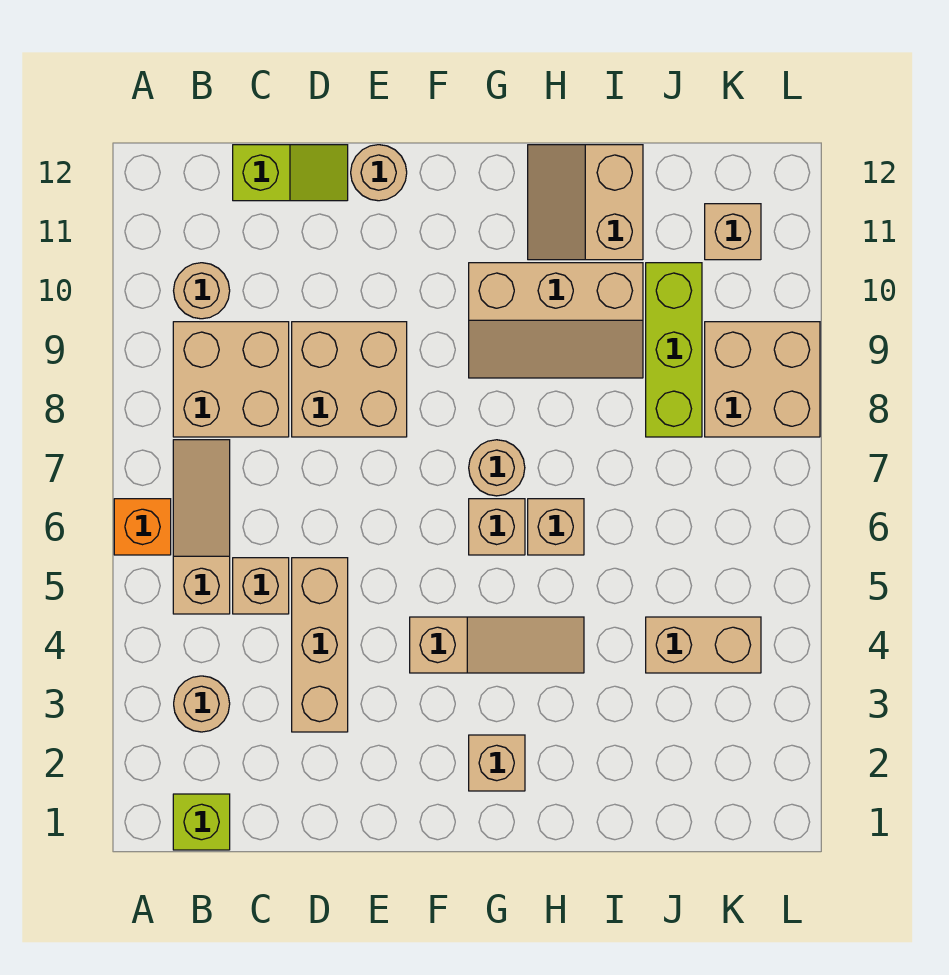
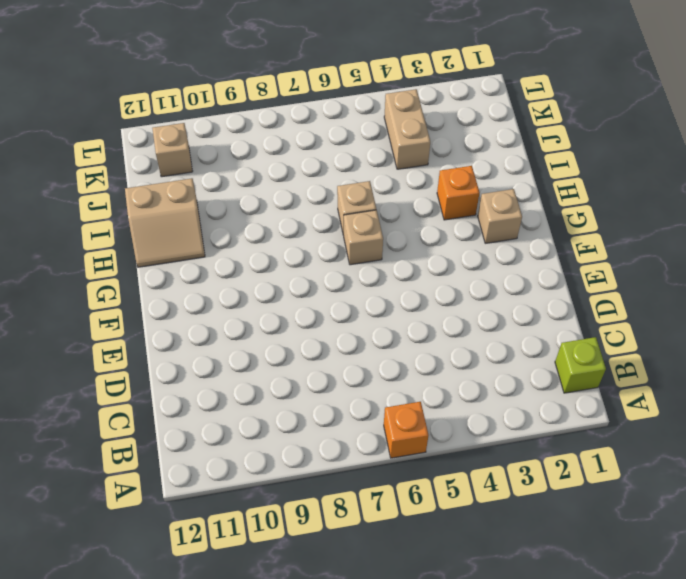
orange 1x1 brick [437,166,480,220] -> none
none -> tan 1x1 round brick [174,676,230,732]
none -> tan 1x3 slope [173,440,230,614]
none -> tan 2x2 brick [173,322,289,437]

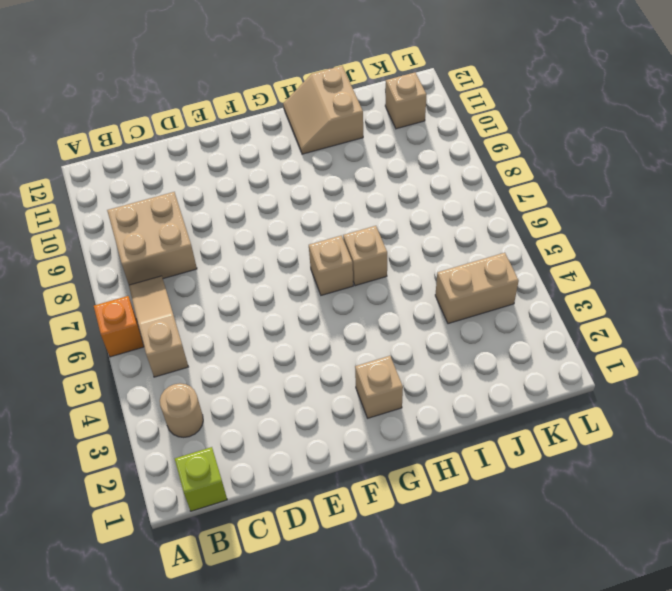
none -> tan 1x1 round brick [174,263,230,319]
none -> tan 1x1 brick [233,558,289,614]
none -> lime 1x2 slope [233,145,348,201]

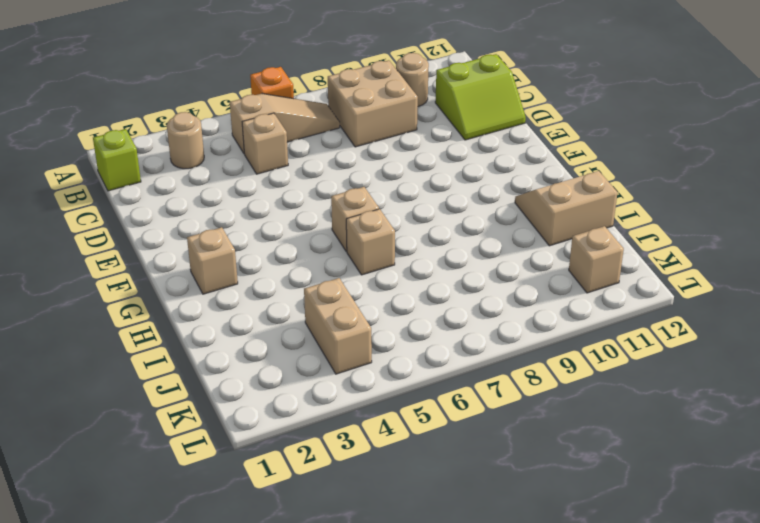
lime 2x2 slope [435,54,526,140] -> lime 1x2 slope [233,145,348,201]
none -> tan 1x3 brick [292,558,348,732]
none -> tan 2x2 brick [292,322,407,437]
none -> tan 1x1 round brick [351,145,407,201]

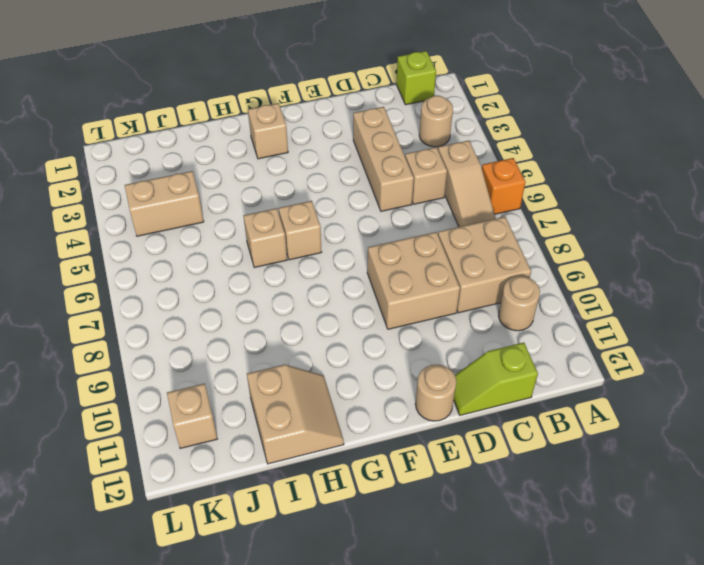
none -> tan 1x3 slope [410,617,584,673]
none -> tan 1x1 round brick [469,440,525,496]
none -> tan 2x3 slope [469,263,643,378]

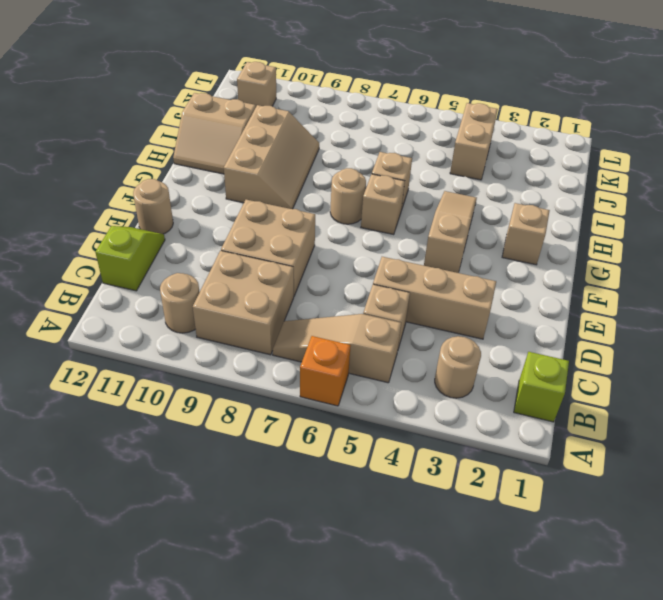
none -> lime 1x3 brick [646,263,702,437]
none -> tan 2x2 brick [705,322,820,437]

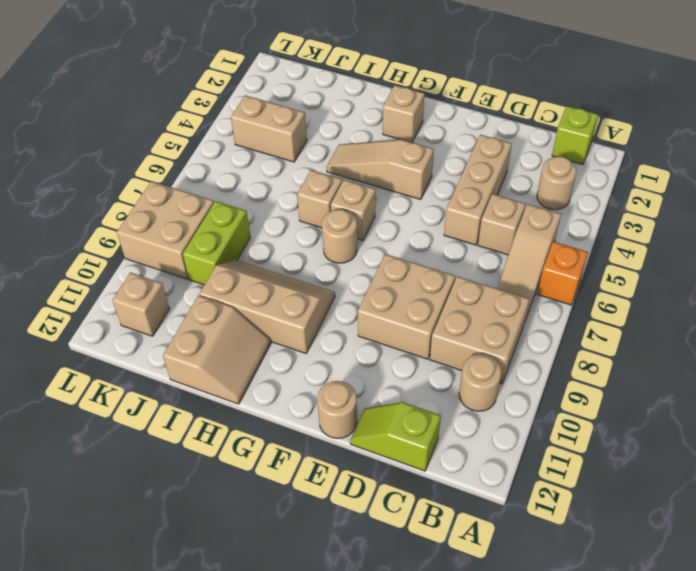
lime 1x2 brick [183,201,251,285] -> lime 1x3 brick [646,263,702,437]

